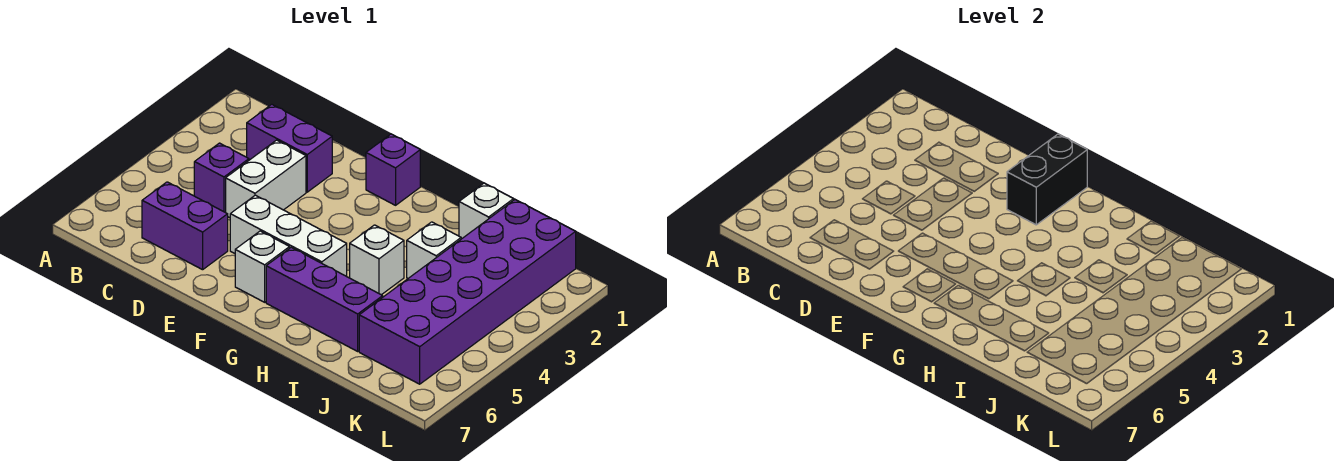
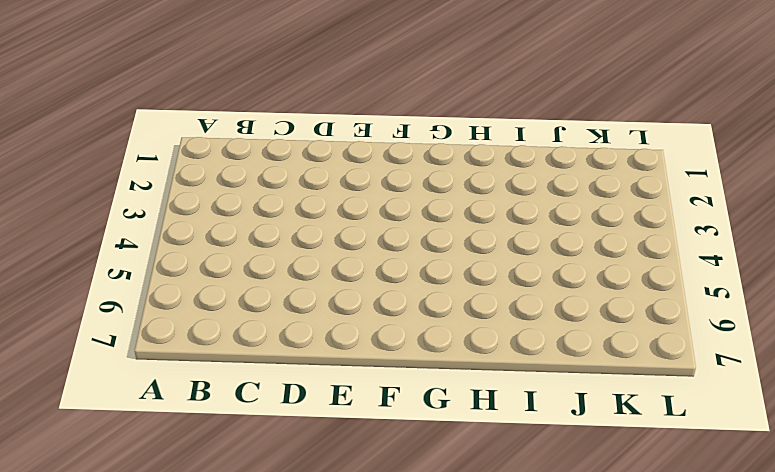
none -> purple 1x2 brick [247,104,332,192]
none -> purple 1x1 brick [194,143,249,213]
none -> purple 1x2 brick [142,182,228,270]

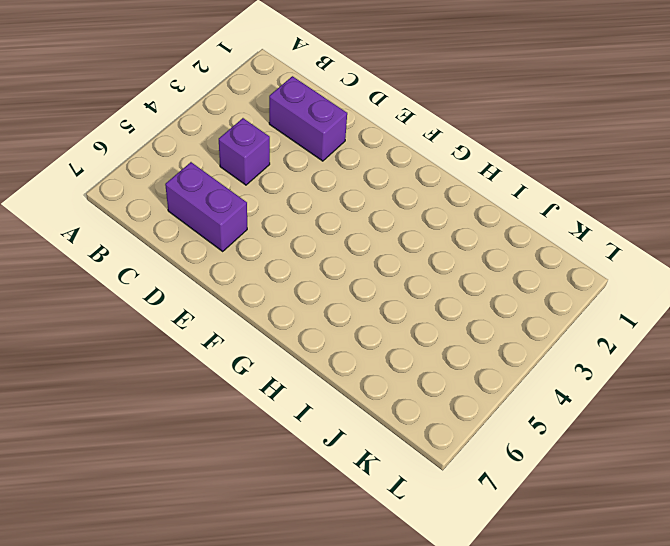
none -> white 1x2 brick [226,140,306,218]
none -> white 1x3 brick [230,195,347,276]
none -> purple 1x1 brick [366,134,420,205]

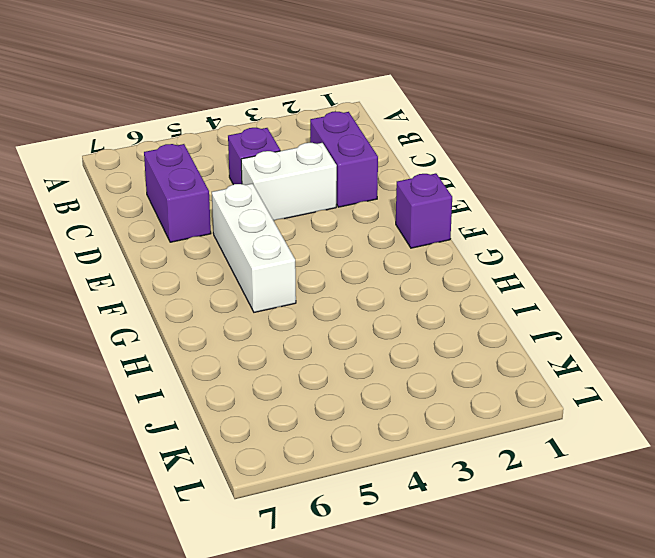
none -> white 1x1 brick [235,231,290,302]
none -> purple 1x3 brick [266,247,383,351]
none -> white 1x1 brick [350,225,404,295]

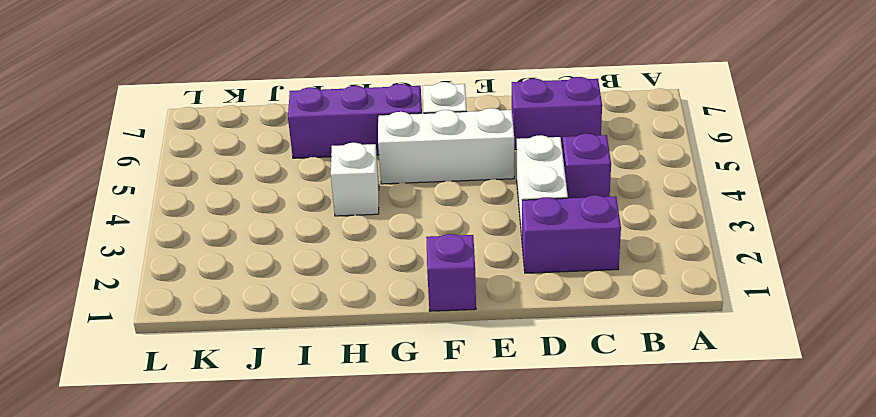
none -> white 1x1 brick [459,183,514,239]
none -> white 1x1 brick [407,222,461,278]
none -> purple 2x6 brick [359,200,576,384]

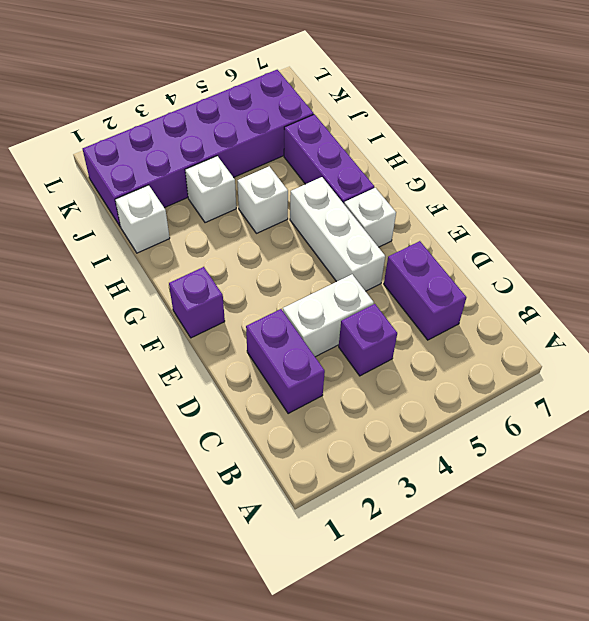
none -> black 1x2 brick [1007,134,1087,225]

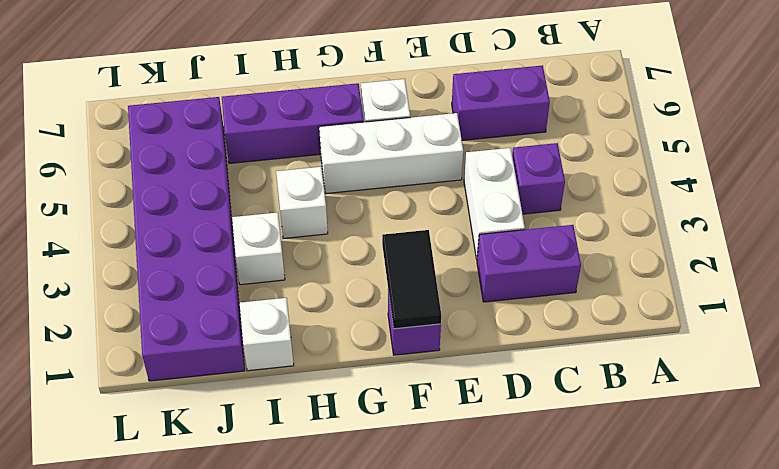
black 1x2 tile [382,230,441,329] -> black 1x2 brick [1007,134,1087,225]

